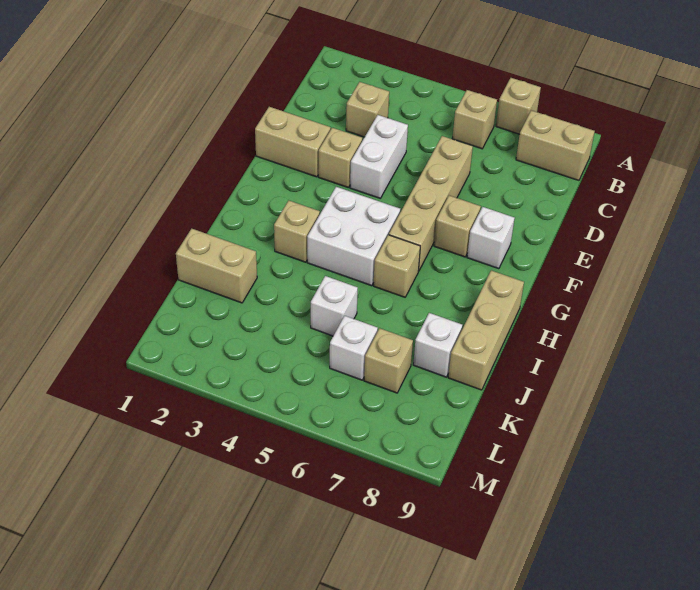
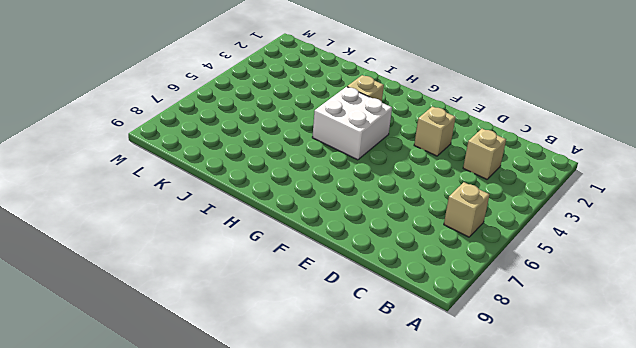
none -> tan 1x1 brick [496,78,541,134]
none -> tan 1x2 brick [516,110,595,180]
none -> white 1x2 brick [350,115,408,198]

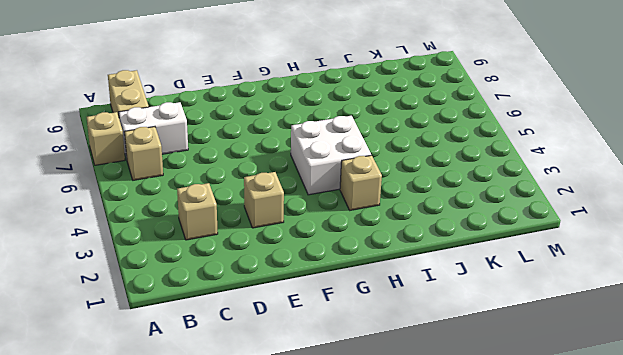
white 1x2 brick [119,102,188,159] -> white 1x2 brick moved to [350,115,408,198]
none -> tan 1x4 brick [389,136,473,271]
none -> tan 1x2 brick [255,107,331,177]
none -> tan 1x1 brick [434,196,481,257]

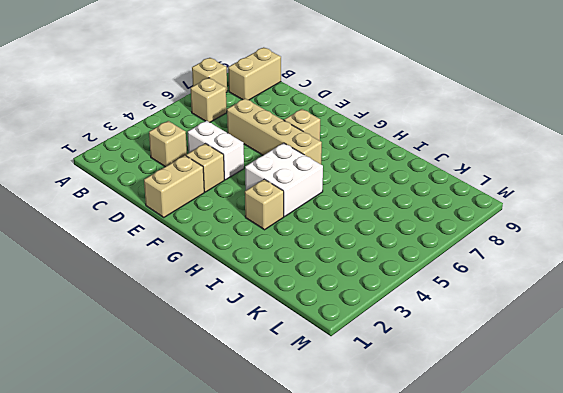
none -> white 1x1 brick [467,207,515,269]
none -> tan 1x1 brick [373,235,420,297]
none -> tan 1x3 brick [448,270,524,390]

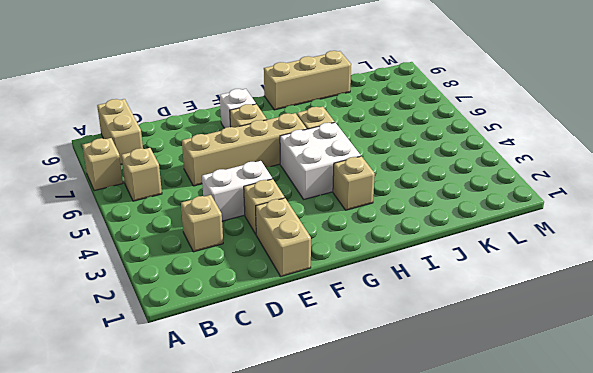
none -> tan 1x2 brick [176,229,257,303]
none -> white 1x1 brick [311,276,358,336]
none -> white 1x1 brick [413,313,463,377]

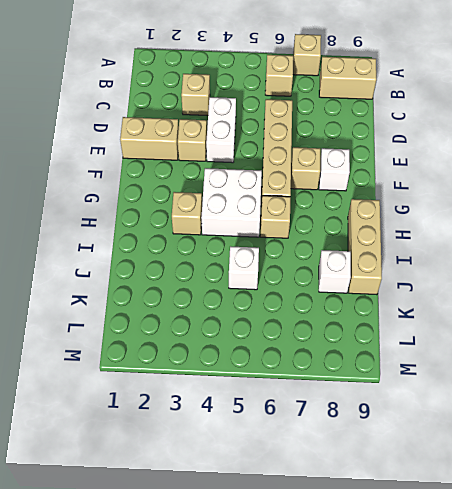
none -> tan 1x2 brick [176,229,257,303]
none -> white 1x1 brick [330,316,378,380]
none -> tan 1x1 brick [364,328,413,393]

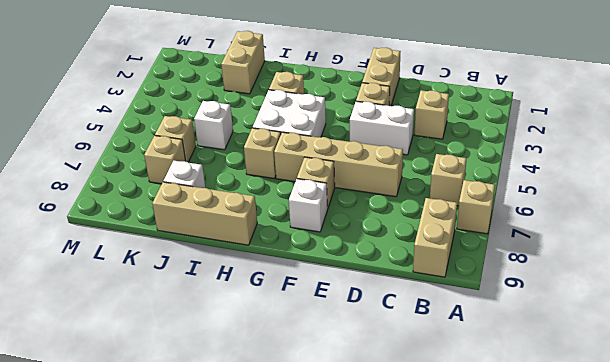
tan 1x1 brick [155,116,196,162] -> white 1x1 brick [330,316,378,380]

